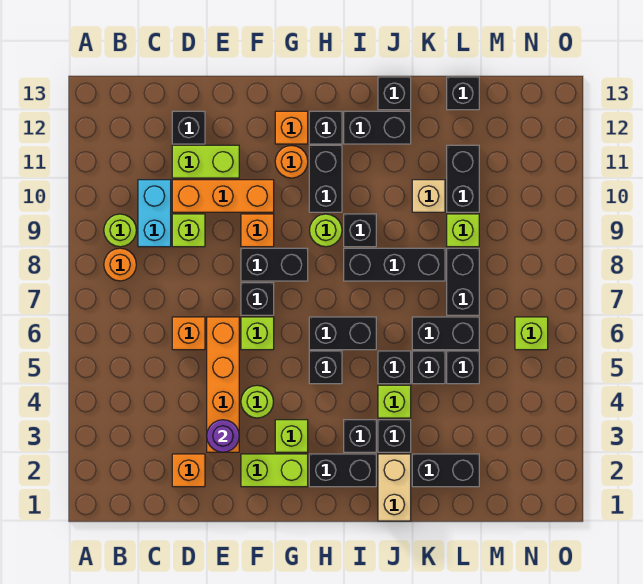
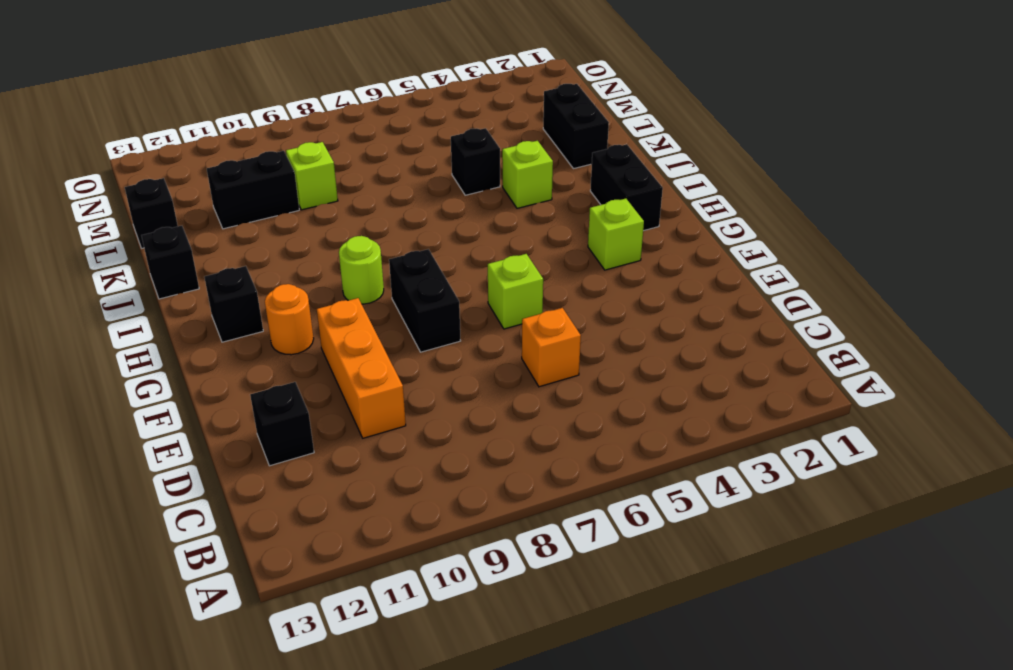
none -> orange 1x1 round brick [104,248,136,281]
none -> lime 1x1 round brick [104,214,136,247]
none -> cyan 1x2 brick [138,180,171,247]
none -> orange 1x1 brick [172,454,205,487]

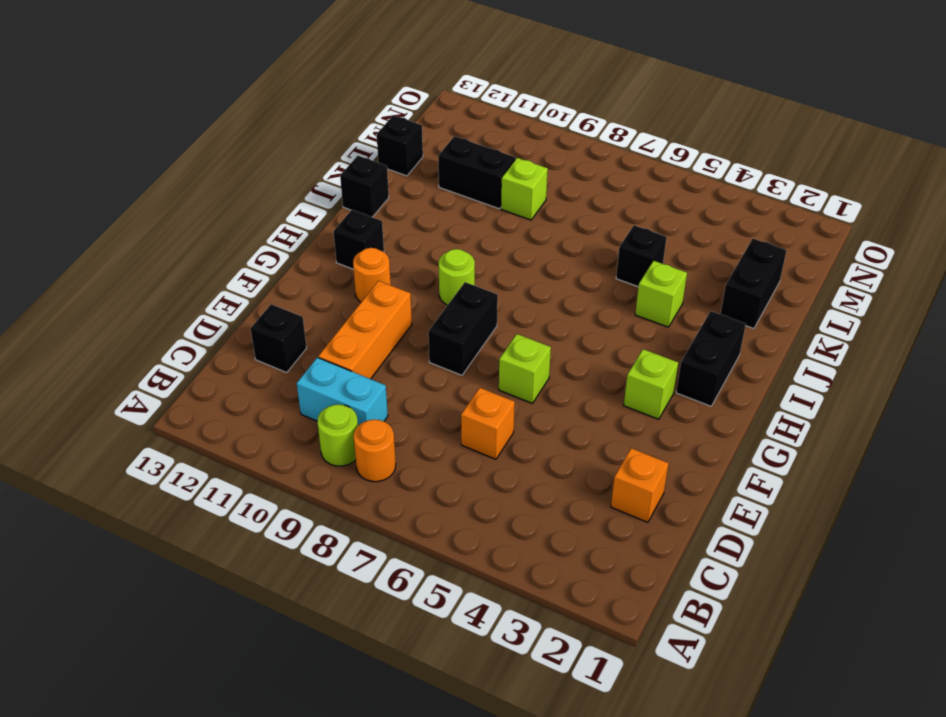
none -> lime 1x1 brick [172,214,205,247]
none -> lime 1x2 brick [172,145,239,178]
none -> orange 1x4 brick [207,317,239,452]
none -> lime 1x2 brick [241,454,308,487]

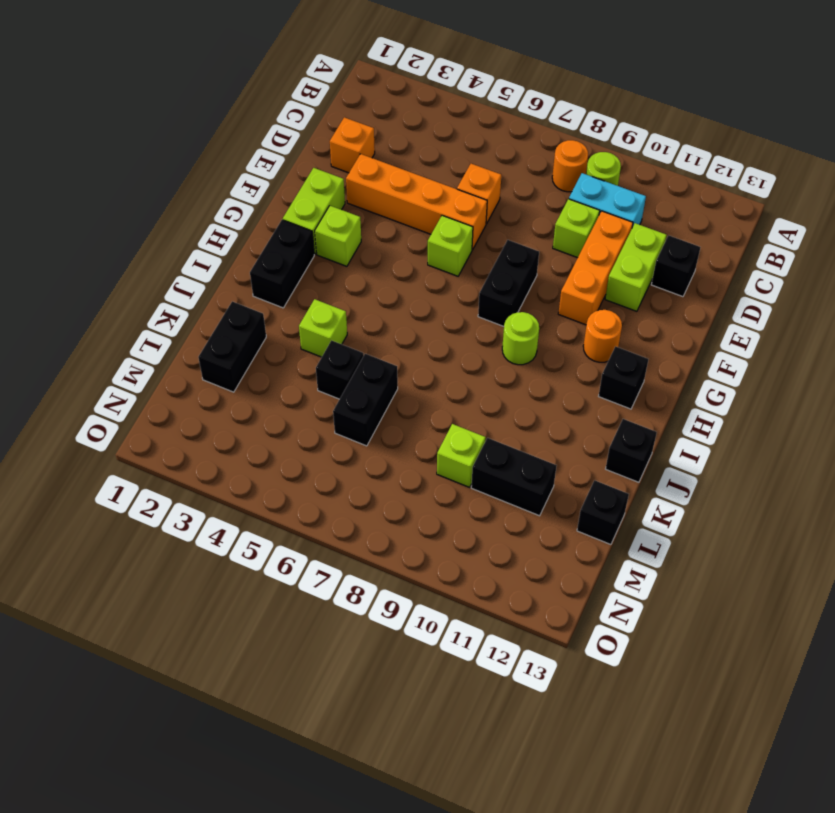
none -> lime 1x1 round brick [241,385,273,418]
none -> black 1x1 brick [241,283,274,315]
none -> orange 1x1 brick [241,214,274,247]
none -> orange 1x1 brick [275,111,308,144]

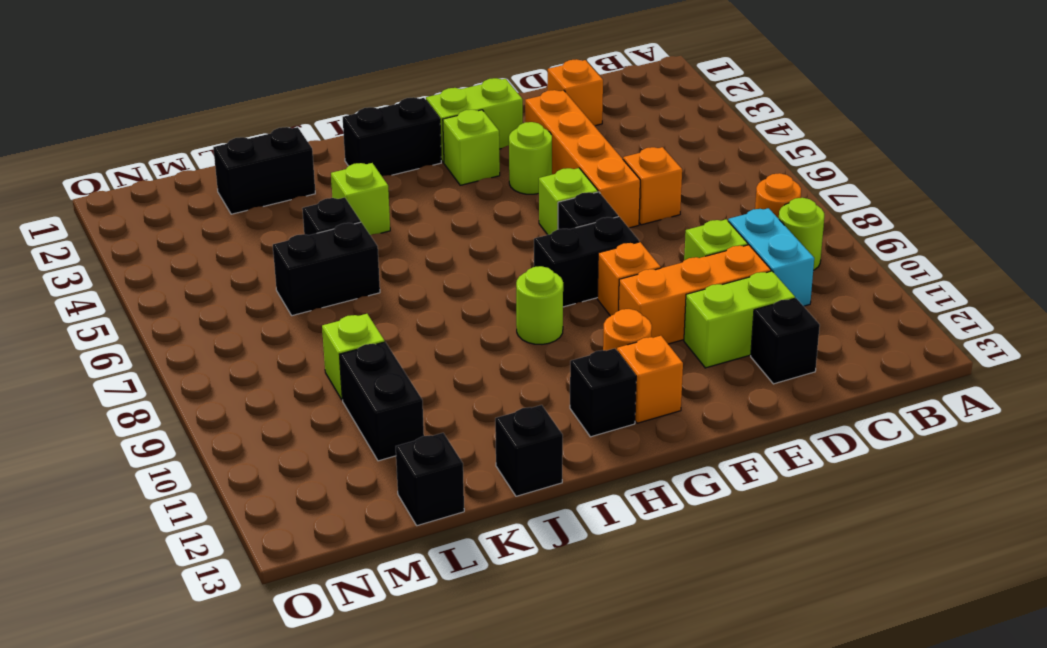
none -> black 1x1 brick [309,351,342,384]
none -> black 1x2 brick [309,317,376,350]
none -> black 1x2 brick [309,145,342,212]
none -> black 1x1 brick [344,420,376,452]

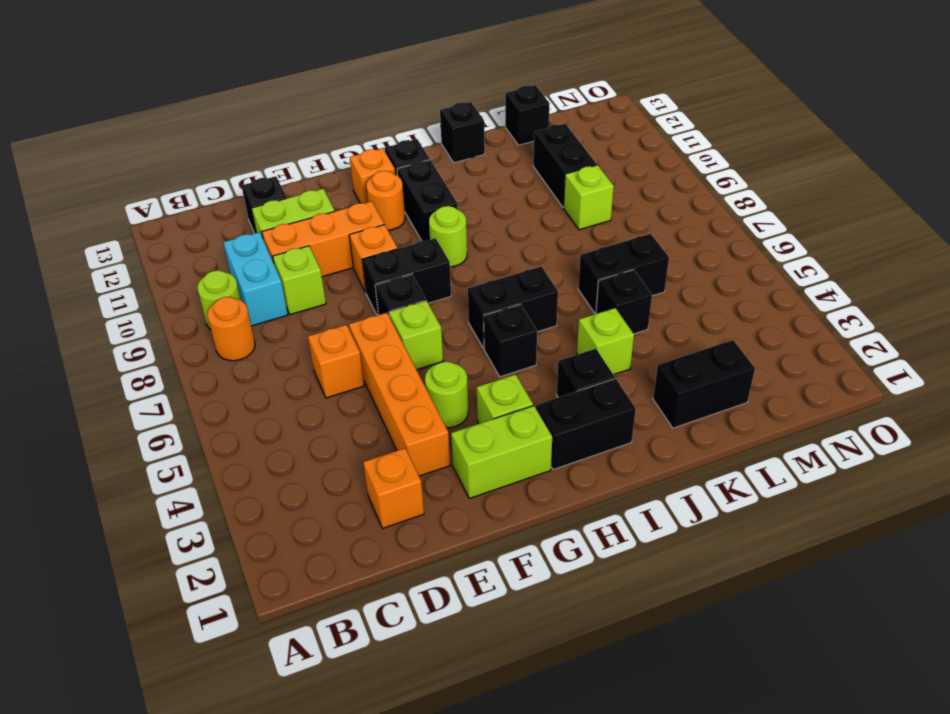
none -> black 1x3 brick [344,248,445,281]
none -> black 1x1 brick [344,214,376,247]
none -> black 1x2 brick [344,111,411,144]
none -> tan 1x2 brick [378,454,411,521]

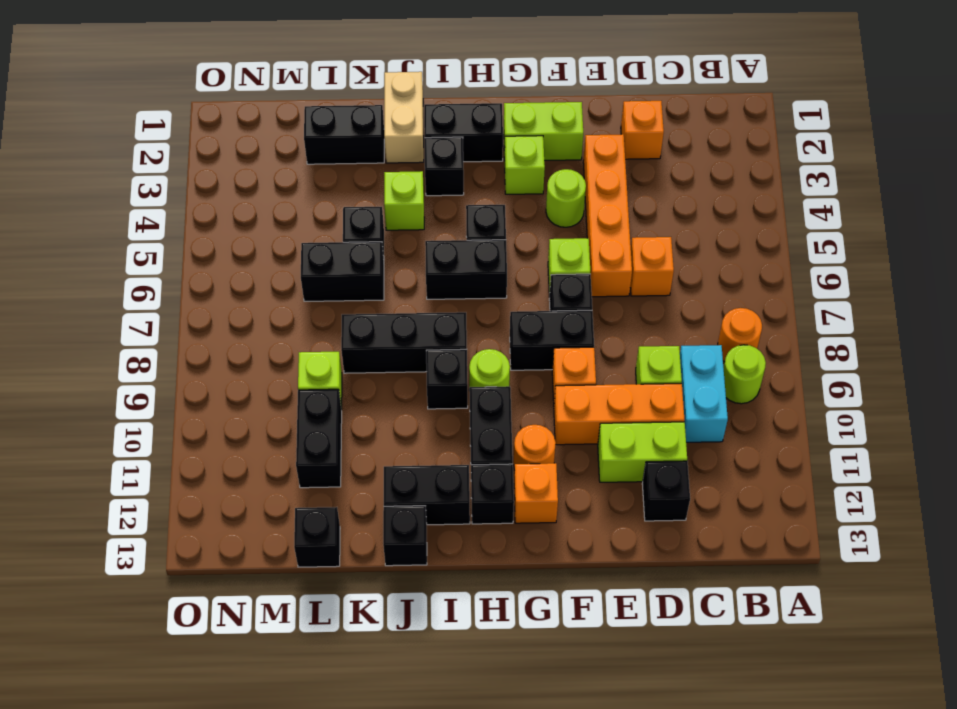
none -> black 1x1 brick [378,420,411,452]
none -> black 1x1 brick [378,351,411,384]
none -> tan 1x1 brick [412,180,445,212]
none -> black 1x1 brick [447,351,479,384]

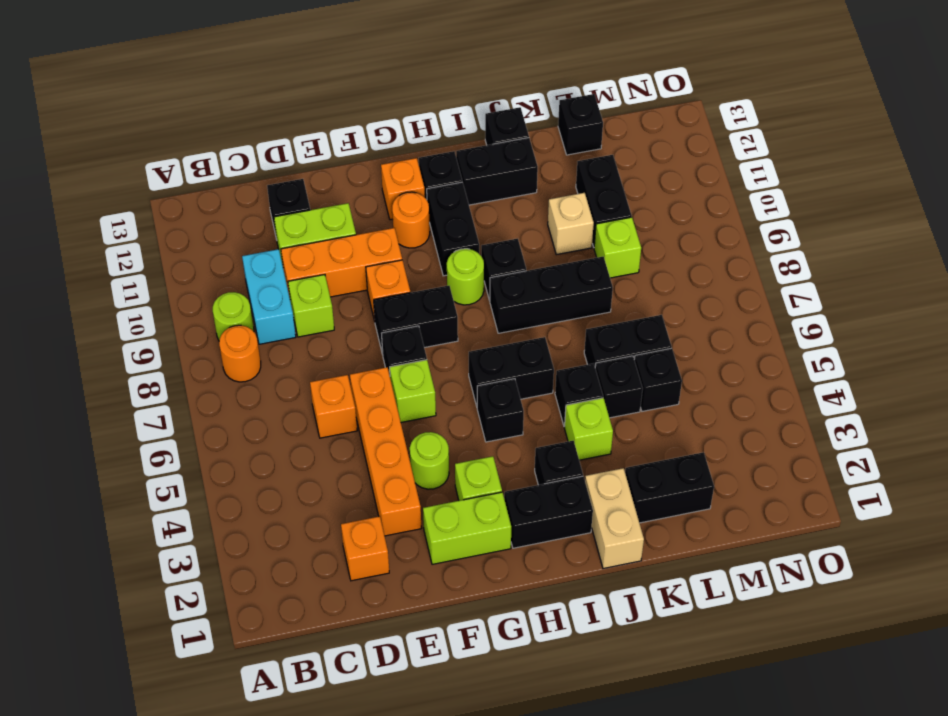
none -> black 1x1 brick [378,420,411,452]
none -> black 1x2 brick [447,248,479,315]
none -> lime 1x1 brick [515,317,548,350]
none -> purple 1x1 round brick [207,420,239,452]

